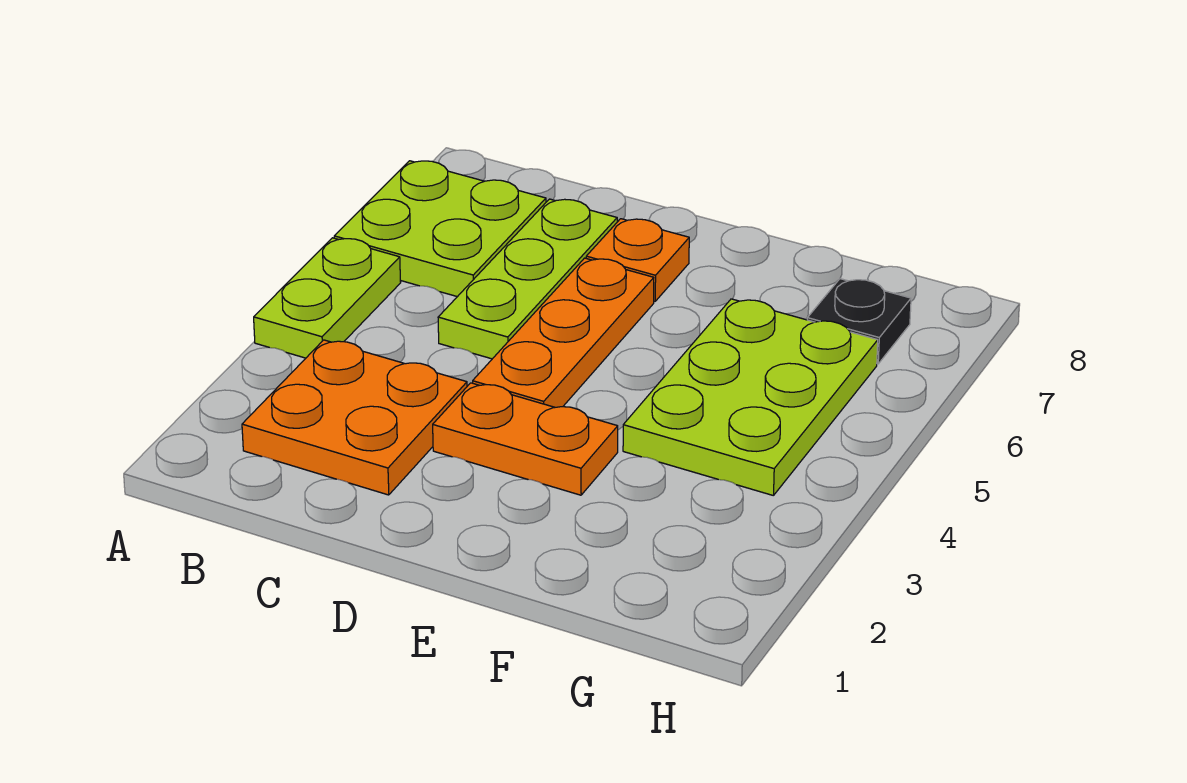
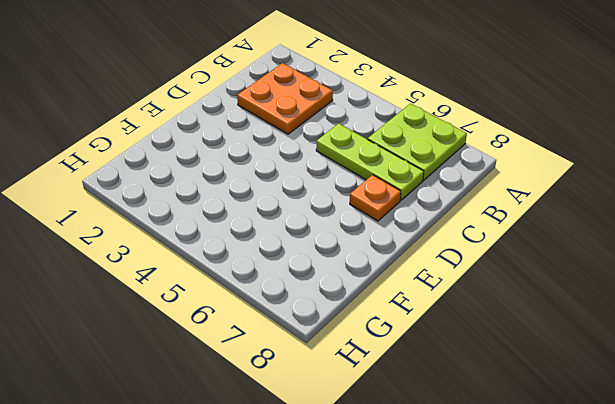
none -> lime 1x2 plate [254,238,401,358]
none -> orange 1x2 plate [433,383,618,495]

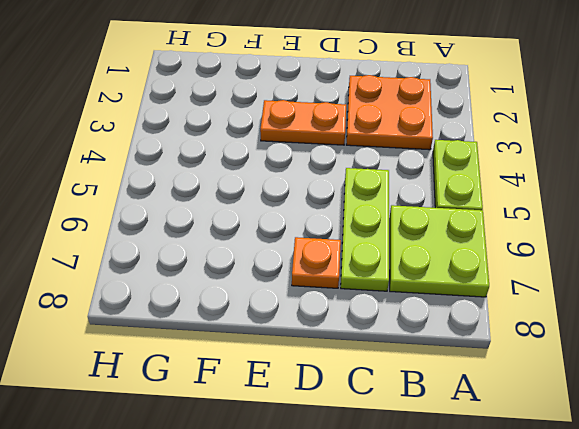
none -> orange 1x3 plate [473,258,654,407]
none -> lime 2x3 plate [623,299,878,496]

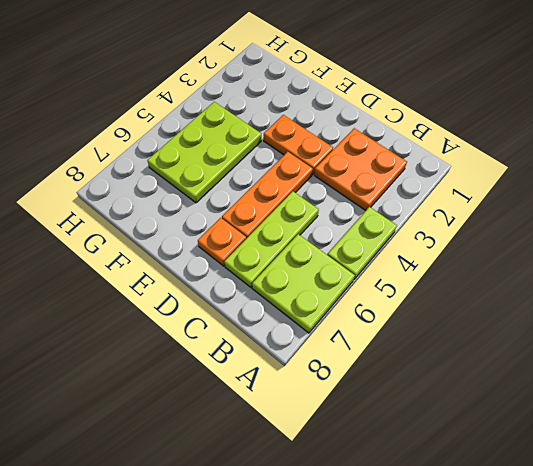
none -> black 1x1 plate [807,279,911,364]

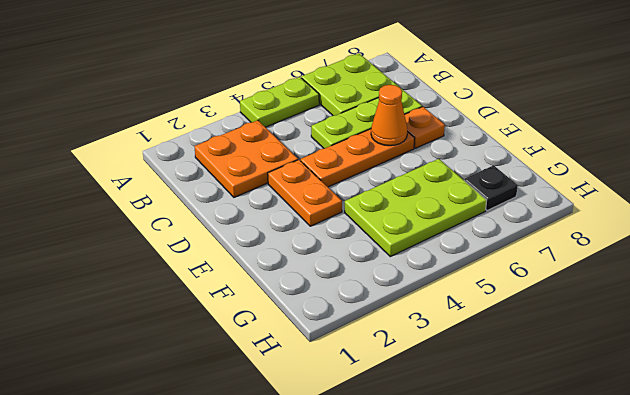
orange 1x1 cone [371,85,407,146] -> none

